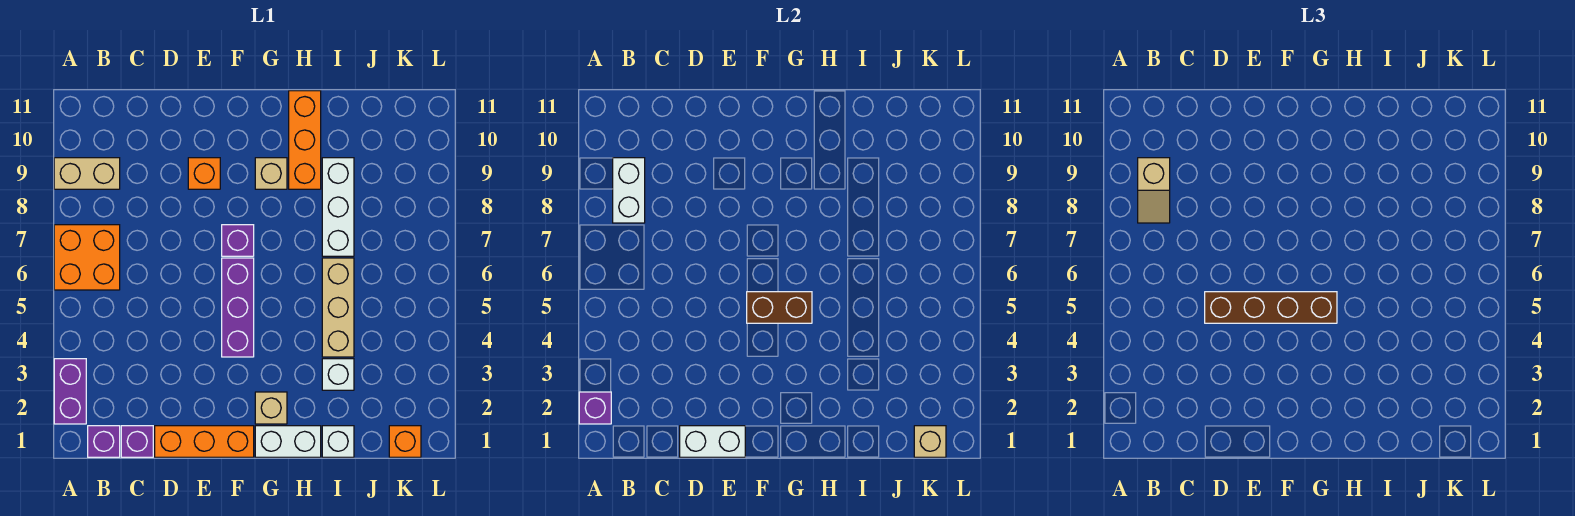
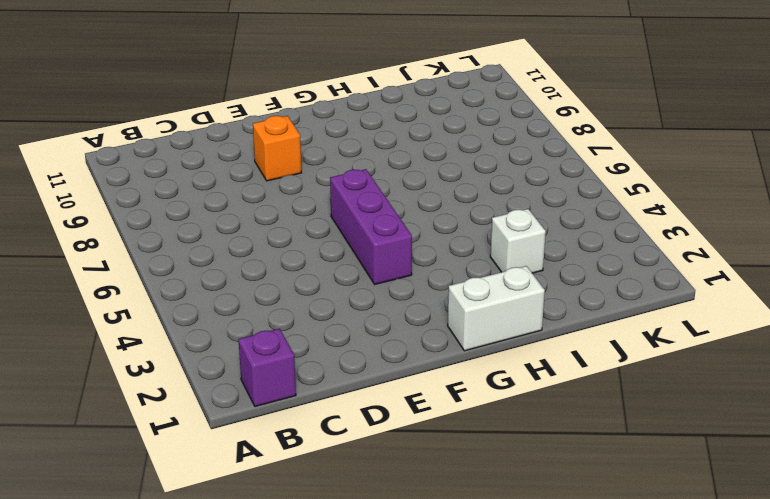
none -> purple 1x2 brick [54,359,86,424]
none -> orange 2x2 brick [54,225,120,290]
none -> tan 1x2 brick [54,158,120,189]

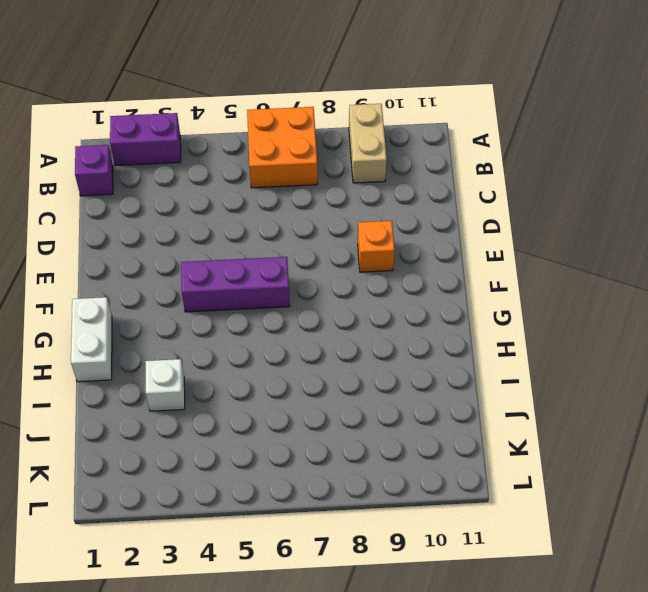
none -> purple 1x1 brick [121,426,153,457]
none -> orange 1x3 brick [155,426,254,457]
none -> purple 1x1 brick [222,225,254,256]

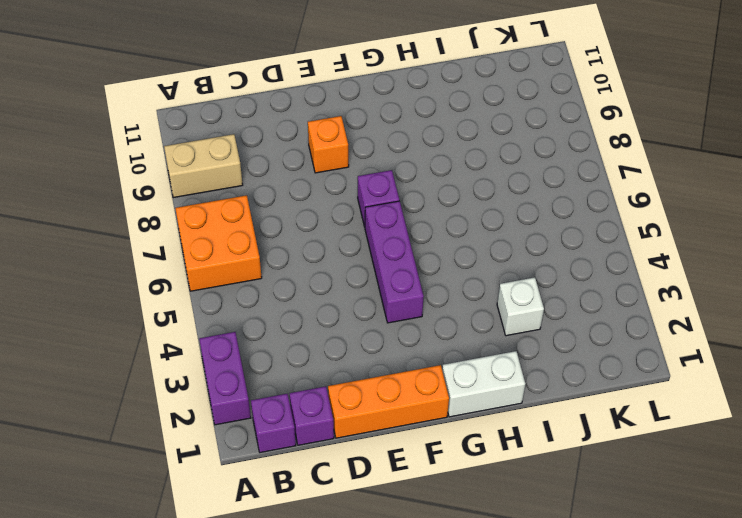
none -> tan 1x1 brick [255,392,287,424]
none -> tan 1x1 brick [255,158,287,189]
none -> orange 1x3 brick [289,91,321,189]

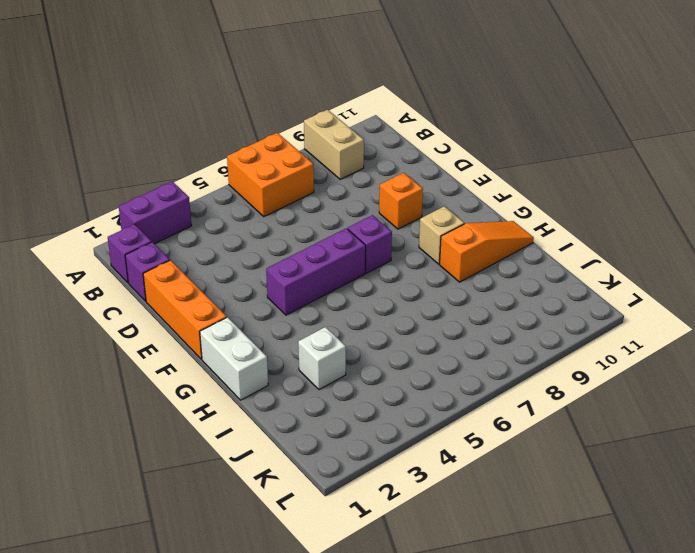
orange 1x3 slope [440,221,534,282] -> orange 1x3 brick [289,91,321,189]
none -> tan 1x1 brick [255,392,287,424]
none -> white 1x1 brick [322,426,354,457]
none -> tan 1x3 brick [322,258,354,357]

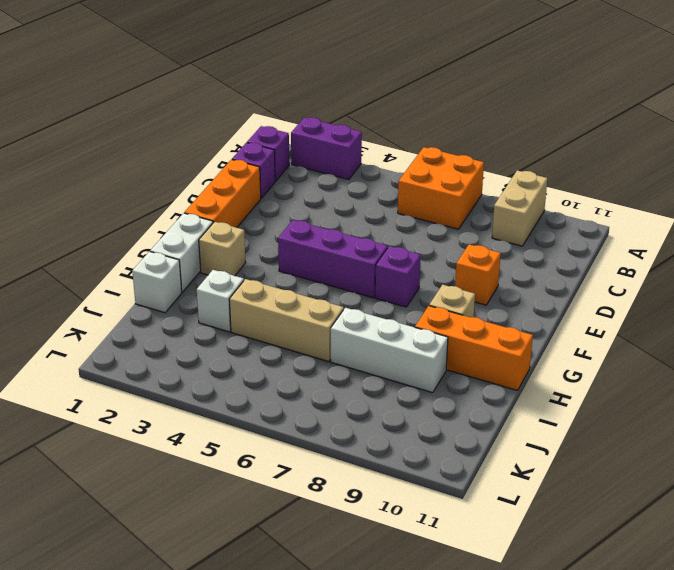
none -> orange 1x1 brick [389,426,421,457]
none -> purple 1x1 brick [579,392,611,424]
none -> white 1x2 brick [613,158,645,223]

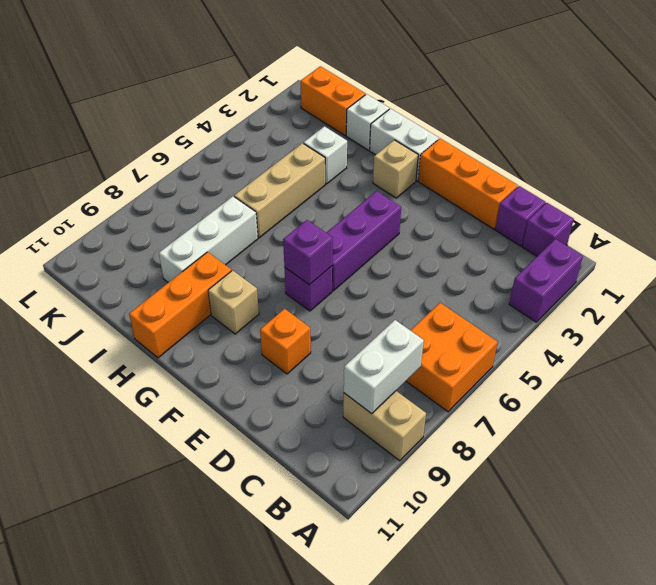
purple 1x1 brick [283,220,333,285] -> purple 1x1 brick moved to [579,392,611,424]
orange 1x2 brick [300,66,365,136] -> orange 1x1 brick [389,426,421,457]
none -> white 1x2 brick [680,426,745,457]
none -> brown 1x2 brick [747,292,812,323]
none -> tan 1x1 brick [914,426,946,457]

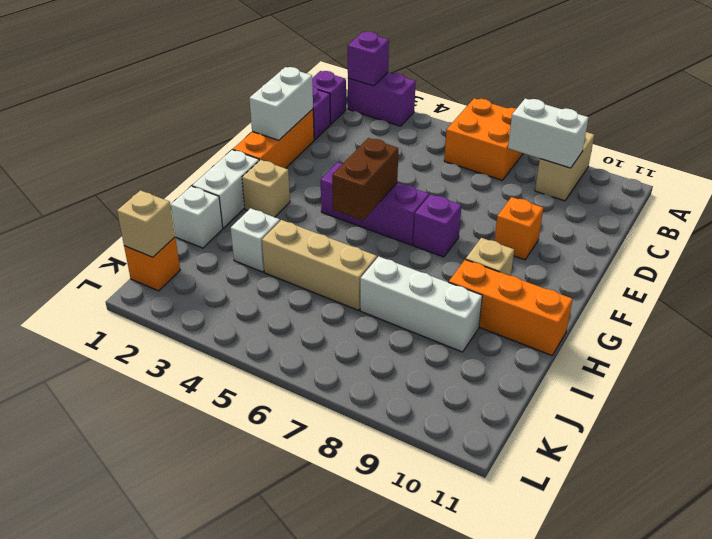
none -> tan 1x2 slope [1138,158,1170,223]
none -> brown 1x4 brick [1205,292,1337,323]

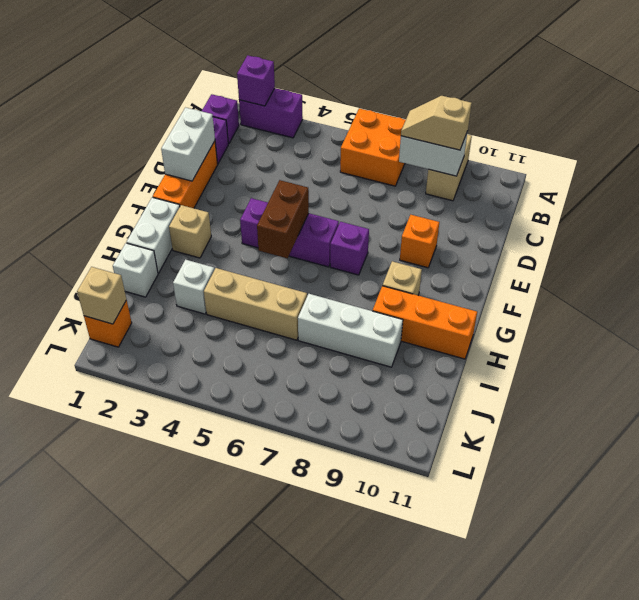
none -> brown 1x4 brick [1205,292,1337,323]

